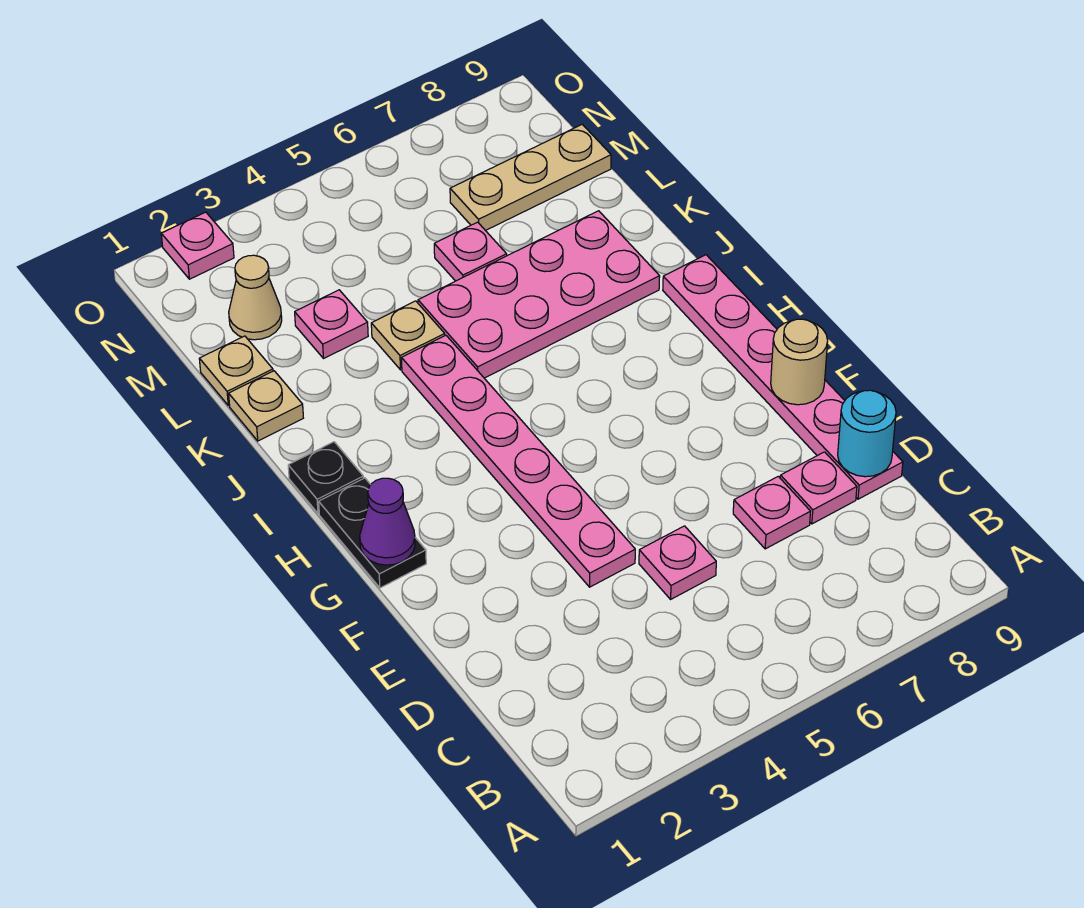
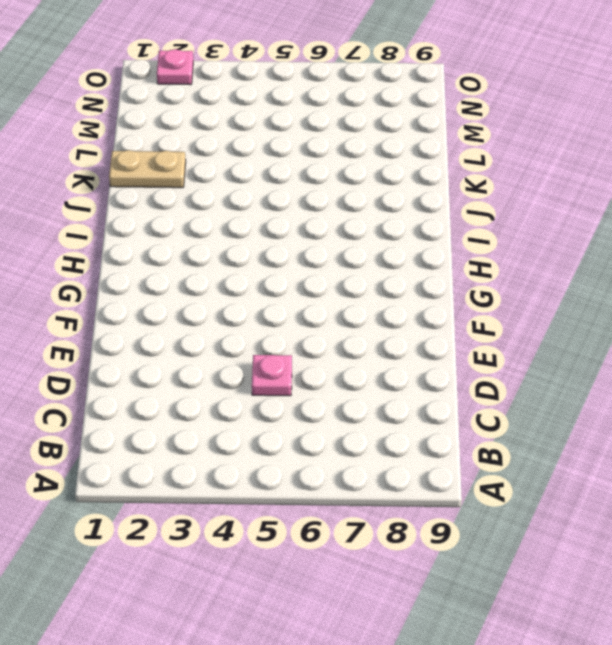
tan 1x2 plate [109,150,186,188] -> tan 1x1 plate [229,371,303,441]
none -> pink 1x1 plate [733,476,811,549]
none -> pink 1x1 plate [780,452,857,524]
none -> pink 1x6 plate [663,255,903,499]

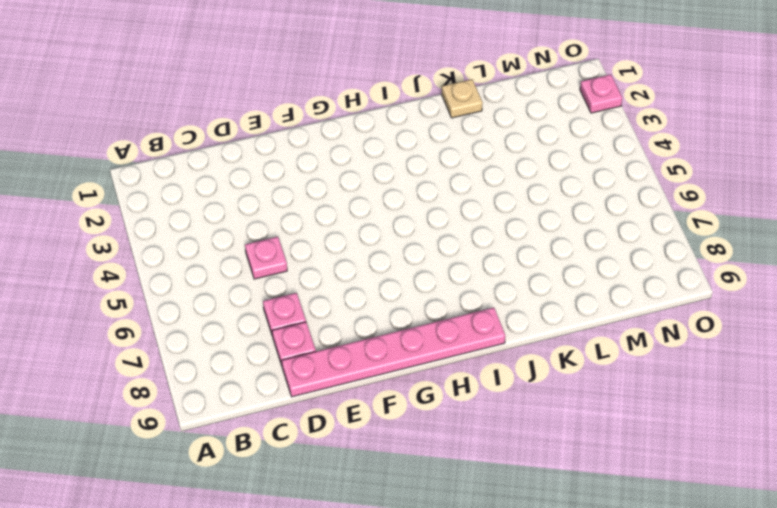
none -> pink 1x6 plate [402,335,635,587]
none -> black 1x2 plate [319,478,426,588]
none -> black 1x1 plate [288,442,363,513]

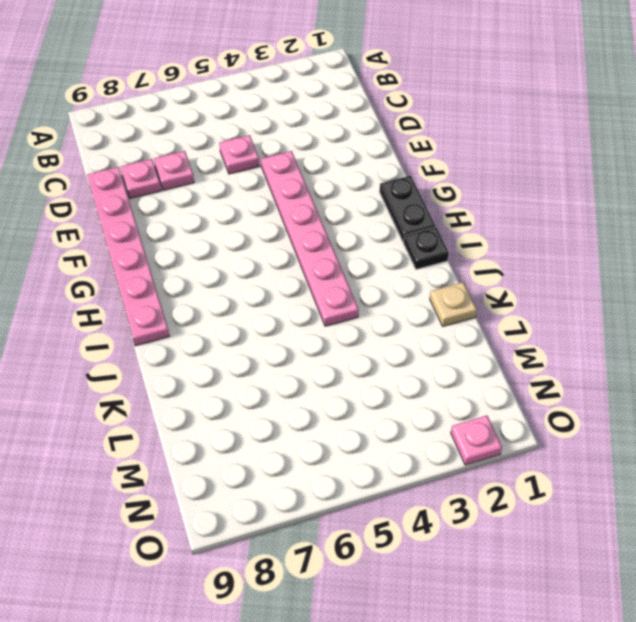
none -> pink 2x4 plate [418,211,660,378]
none -> tan 1x1 plate [371,301,445,370]
none -> tan 1x1 plate [199,336,273,406]

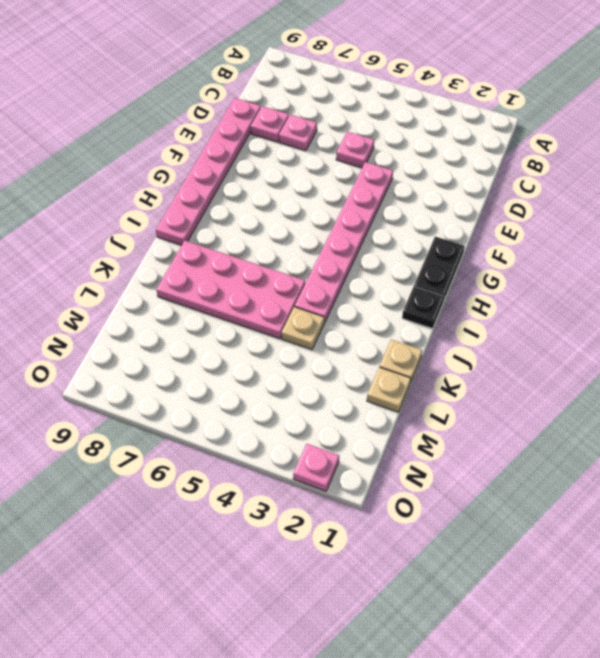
none -> pink 1x1 plate [295,290,368,358]
none -> pink 1x1 plate [434,222,507,281]
none -> tan 1x1 cone [229,255,282,340]

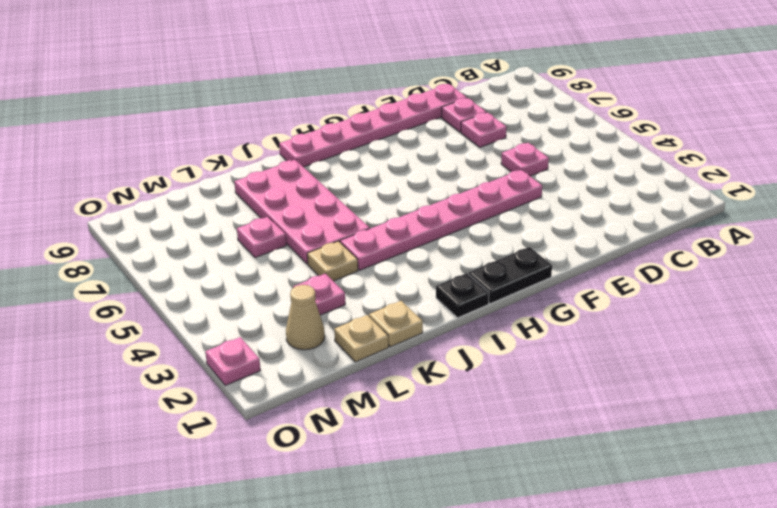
none -> tan 1x3 plate [450,124,611,231]
none -> cyan 1x1 round brick [838,390,896,477]
none -> tan 1x1 round brick [771,319,828,405]

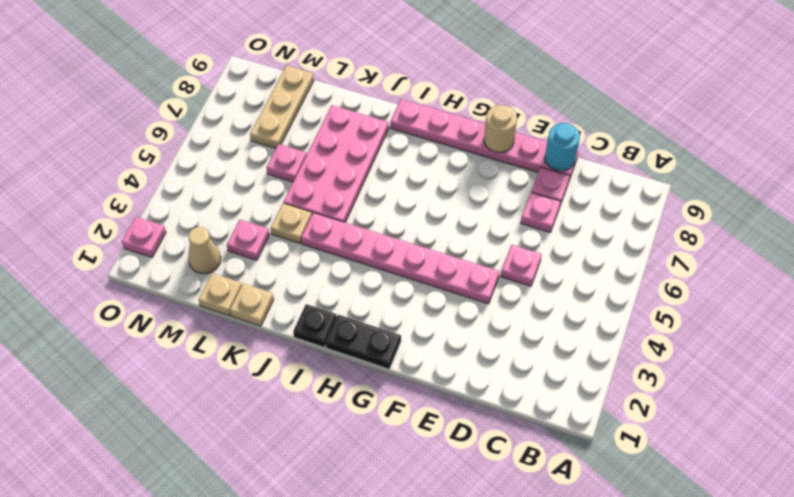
none -> purple 1x1 cone [360,478,415,565]

